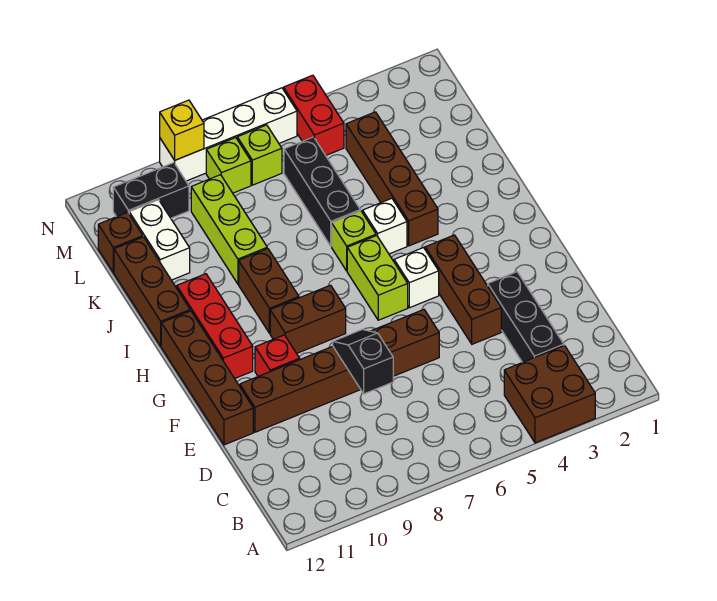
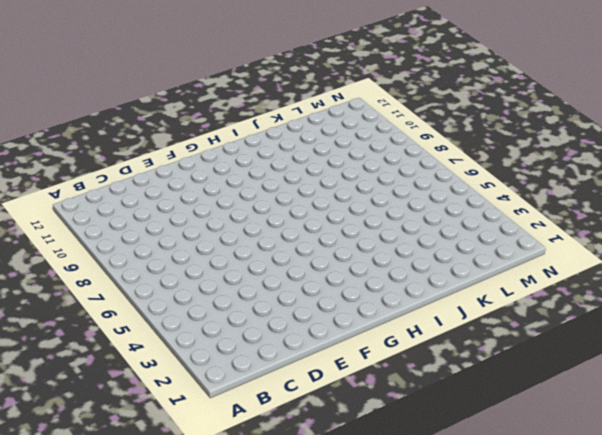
none -> brown 2x2 brick [504,346,595,443]
none -> black 1x3 brick [488,272,564,362]
none -> brown 1x3 brick [425,235,501,344]

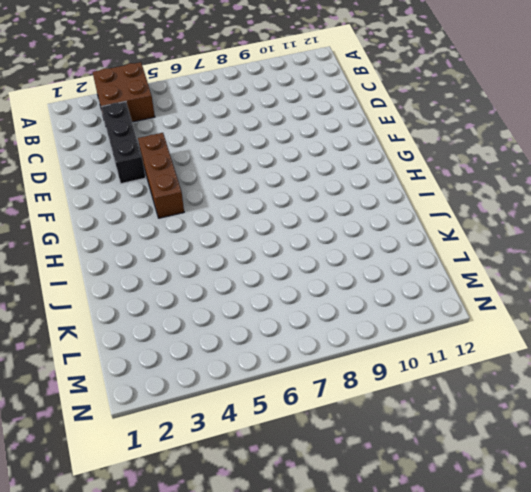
none -> brown 1x6 brick [240,310,439,432]
none -> brown 1x4 brick [161,311,253,445]
none -> red 1x1 brick [255,335,300,376]

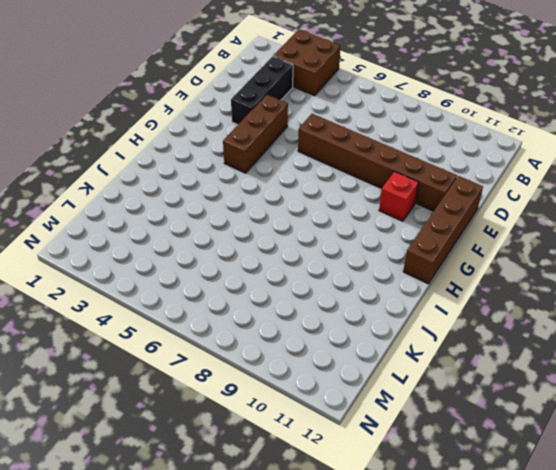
none -> white 1x1 brick [394,248,439,308]
none -> lime 1x2 brick [347,236,408,320]
none -> brown 1x2 brick [270,285,346,353]

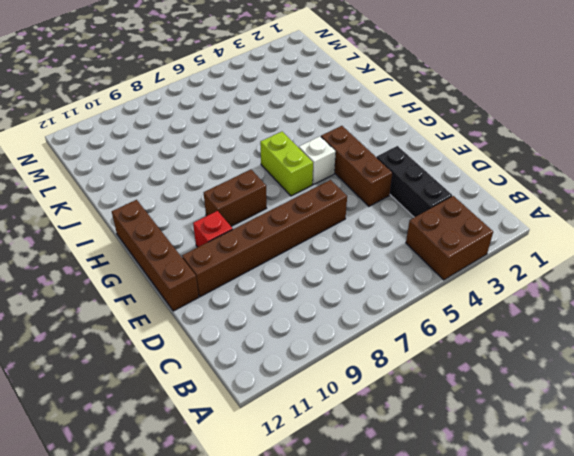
none -> red 1x3 brick [177,274,253,379]
none -> brown 1x2 brick [239,249,299,333]
none -> brown 1x4 brick [346,112,438,246]

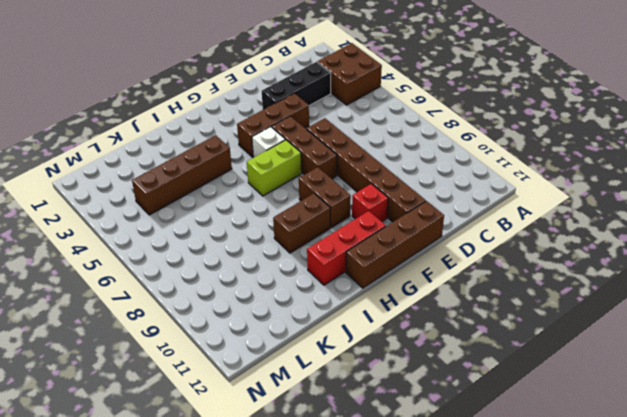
brown 1x3 brick [272,116,337,179] -> brown 1x3 brick turned to [114,237,190,346]
none -> white 1x1 brick [363,198,407,254]
none -> lime 1x1 brick [332,211,376,271]
none -> black 1x3 brick [284,137,360,246]

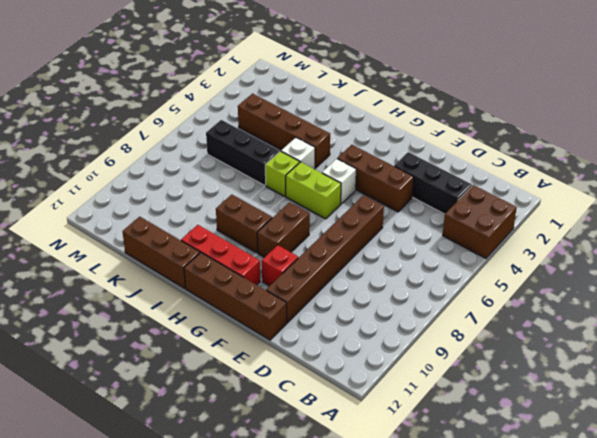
none -> lime 1x3 brick [191,175,267,284]
none -> white 1x2 brick [129,200,190,280]
none -> brown 1x1 brick [98,212,143,273]

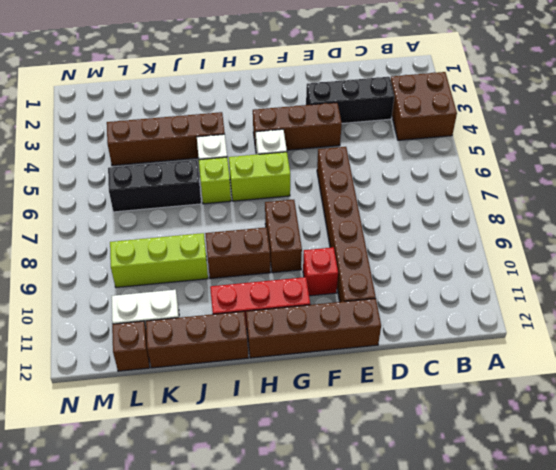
none -> red 1x2 brick [284,75,344,155]
none -> lime 1x1 brick [237,125,282,185]
none -> lime 1x1 brick [206,138,251,193]

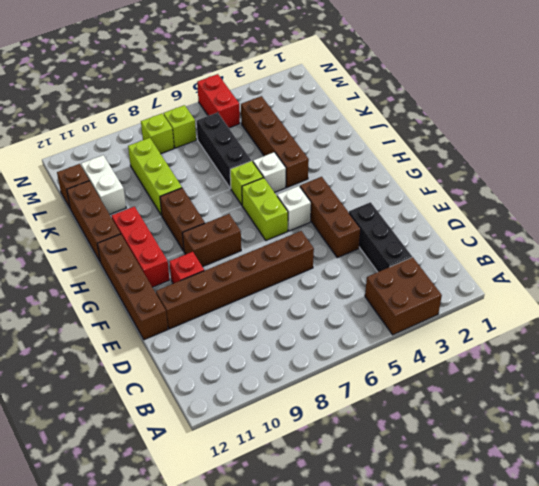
none -> black 1x2 brick [113,163,189,218]
none -> white 1x4 brick [160,88,297,181]
none -> black 1x2 slope [333,329,393,394]

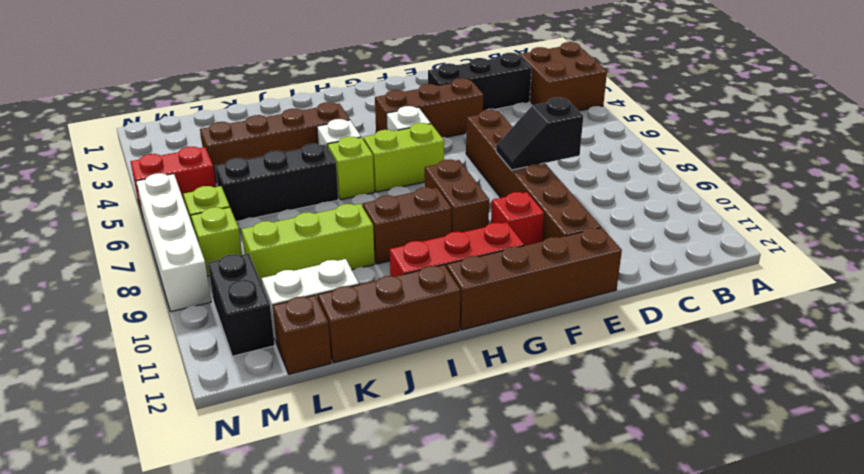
none -> yellow 1x1 brick [160,100,204,160]

